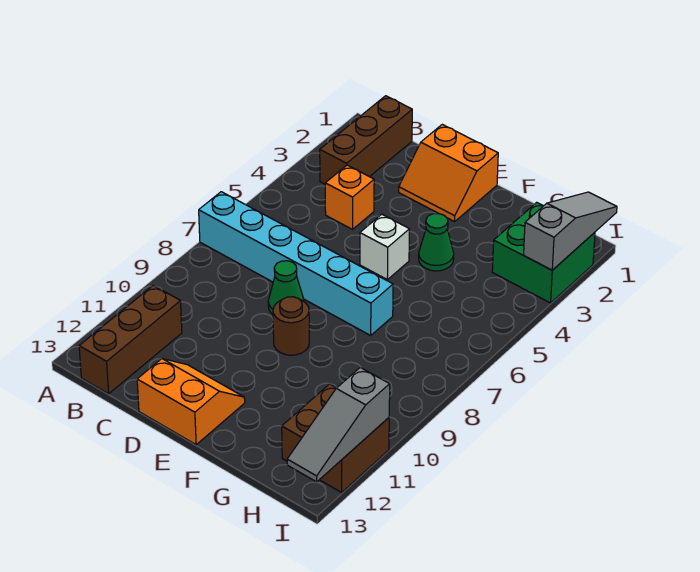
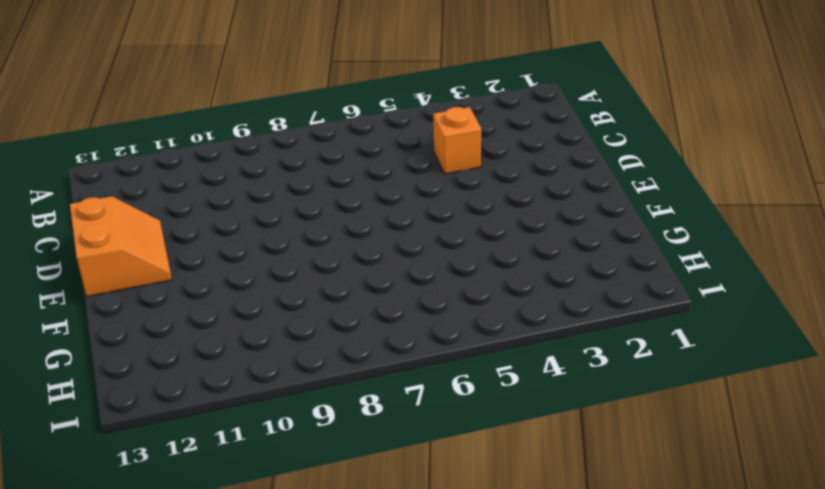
none -> cyan 1x6 brick [199,192,393,335]
none -> brown 1x3 brick [320,96,412,184]
none -> brown 1x3 brick [79,285,182,394]

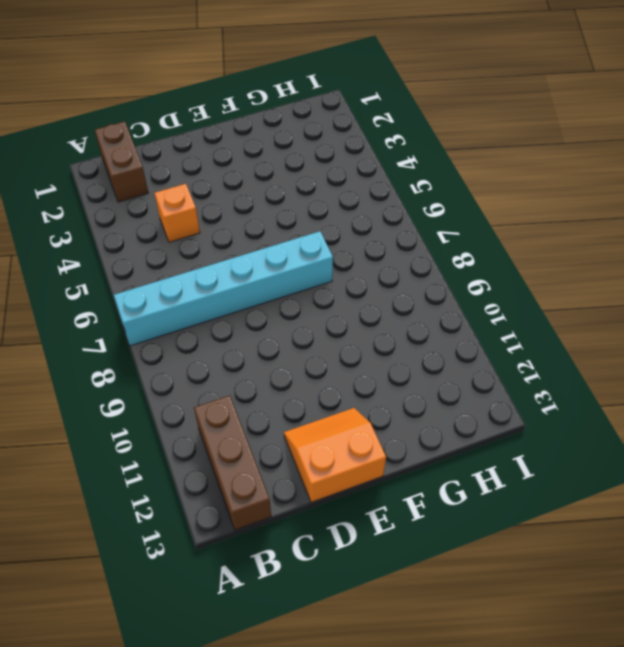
brown 1x2 brick [95,121,148,202] -> brown 1x3 brick [320,96,412,184]
none -> orange 2x2 slope [399,124,498,222]
none -> green 1x1 cone [268,261,304,314]
none -> white 1x1 brick [360,214,410,280]

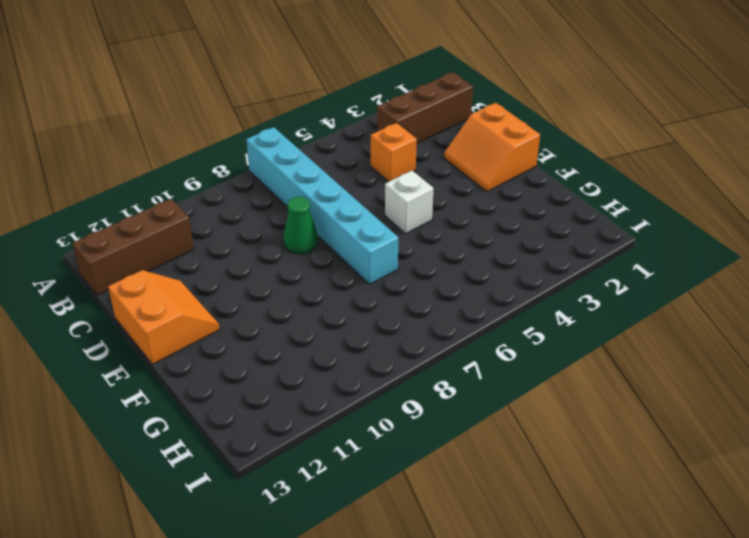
none -> brown 1x1 round brick [273,297,309,355]
none -> green 1x1 cone [419,214,454,271]
none -> green 2x2 brick [492,202,595,303]

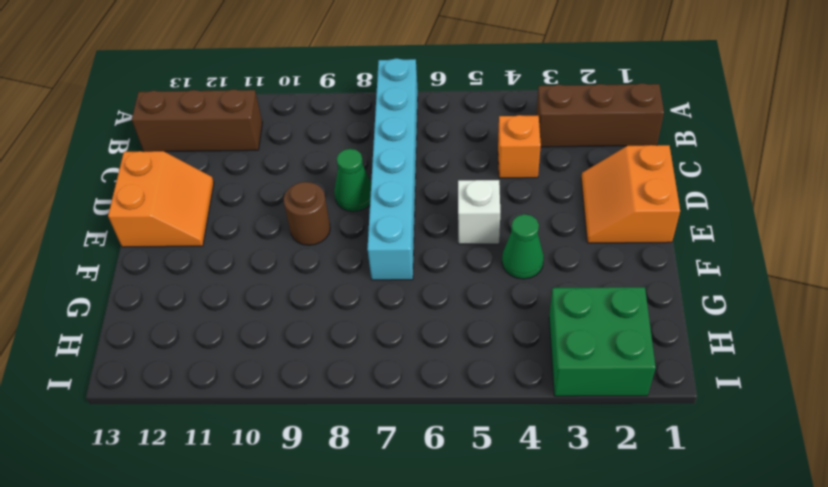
none -> brown 2x2 brick [282,384,389,492]
none -> grey 1x3 slope [524,192,617,270]
none -> grey 1x3 slope [287,368,390,482]

